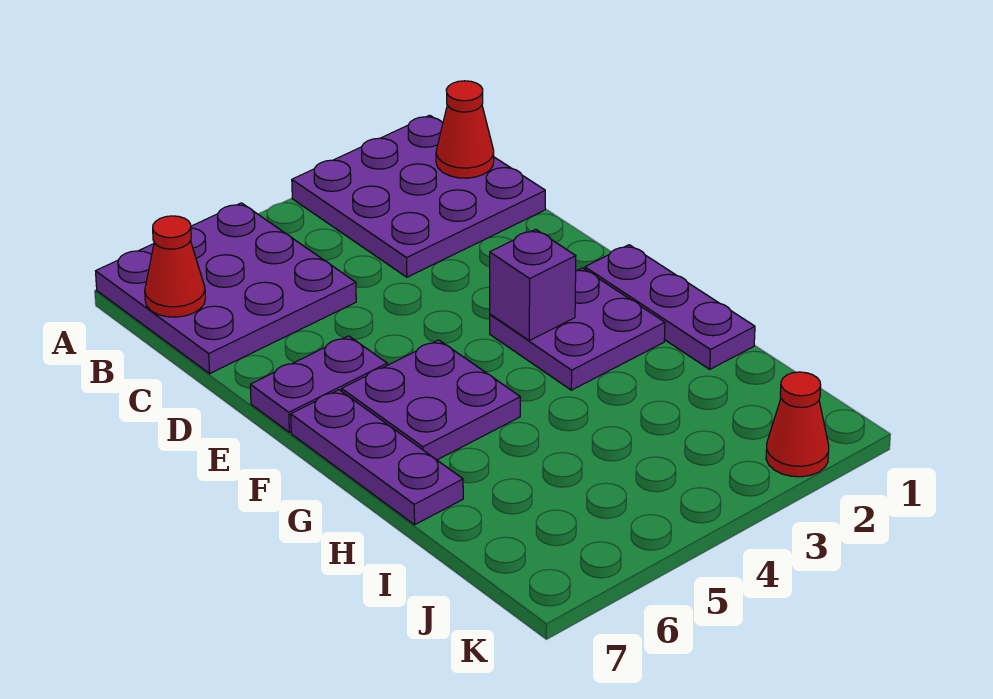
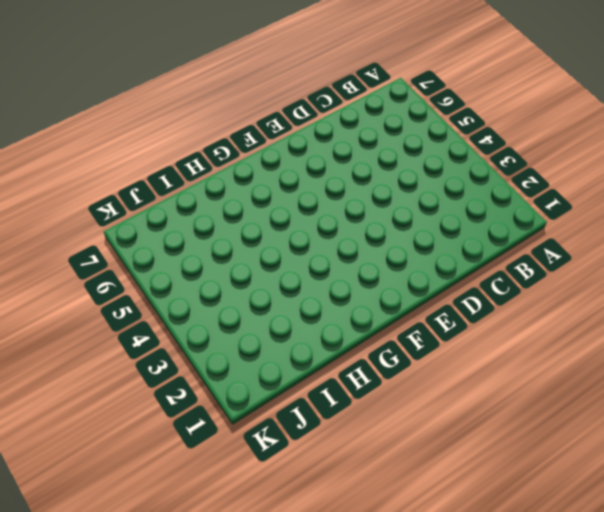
none -> purple 3x3 plate [292,115,545,277]
none -> purple 3x3 plate [96,203,356,373]

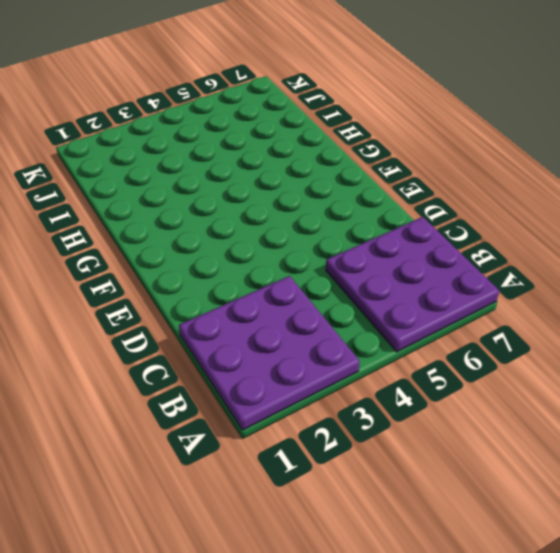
none -> purple 1x2 plate [250,336,387,432]
none -> purple 1x3 plate [585,245,755,369]

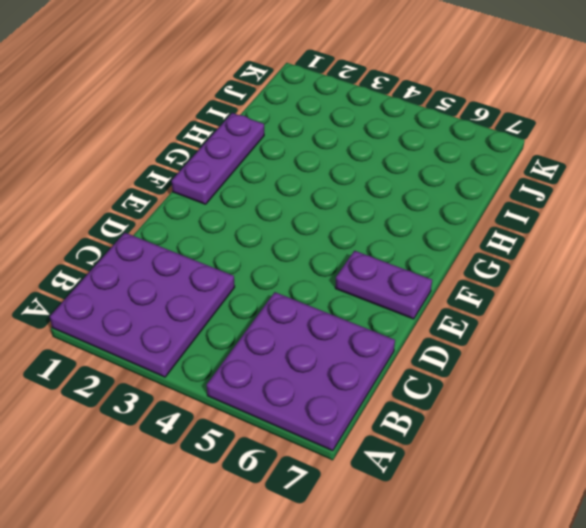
none -> purple 2x2 plate [490,268,665,390]
none -> purple 2x2 plate [342,340,520,460]

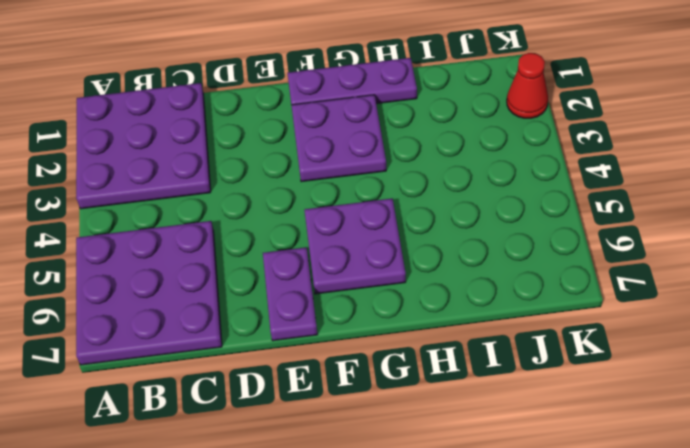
none -> purple 1x3 plate [291,390,463,525]
none -> red 1x1 cone [436,81,494,178]

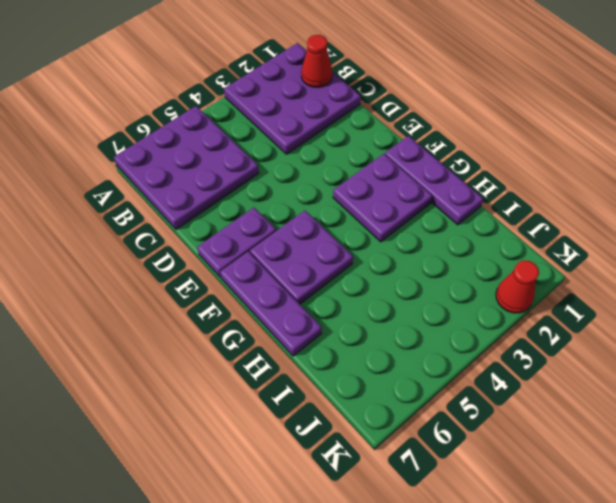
none -> red 1x1 cone [145,216,206,317]
none -> purple 1x1 brick [490,229,576,341]

